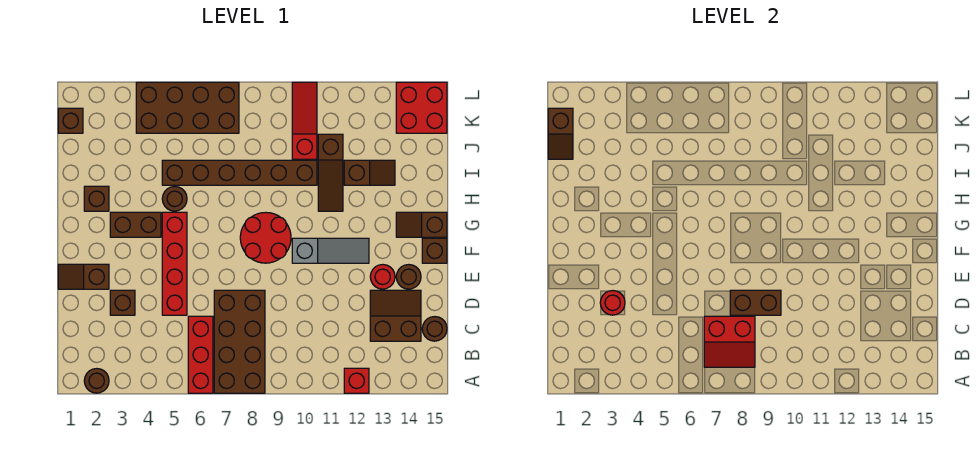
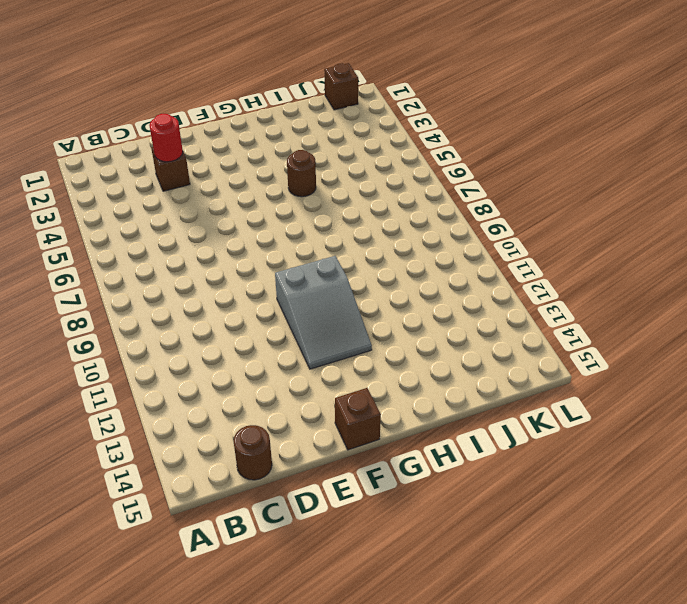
grey 2x3 slope [275,256,372,369] -> grey 1x3 slope [292,238,369,263]
none -> brown 1x1 round brick [84,369,109,393]
none -> red 1x3 brick [188,316,213,393]
none -> brown 2x4 brick [214,290,265,393]

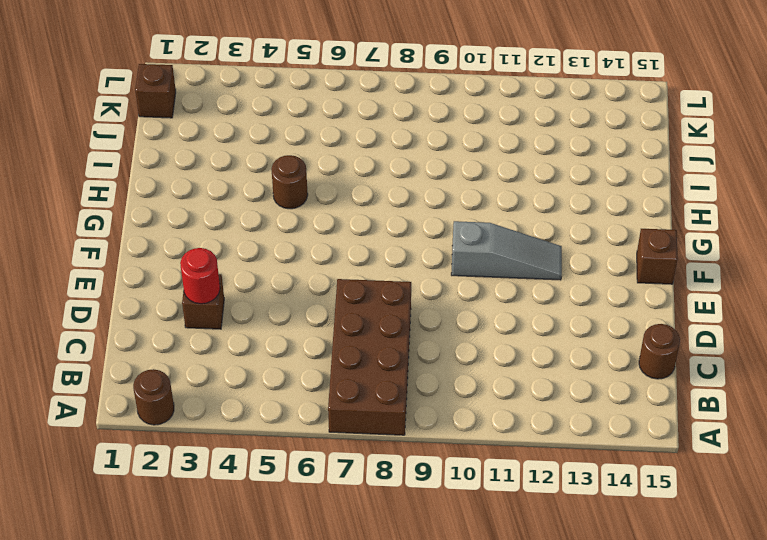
none -> red 1x3 brick [188,316,213,393]
none -> red 1x1 brick [344,368,369,393]
none -> brown 2x2 slope [370,290,421,341]

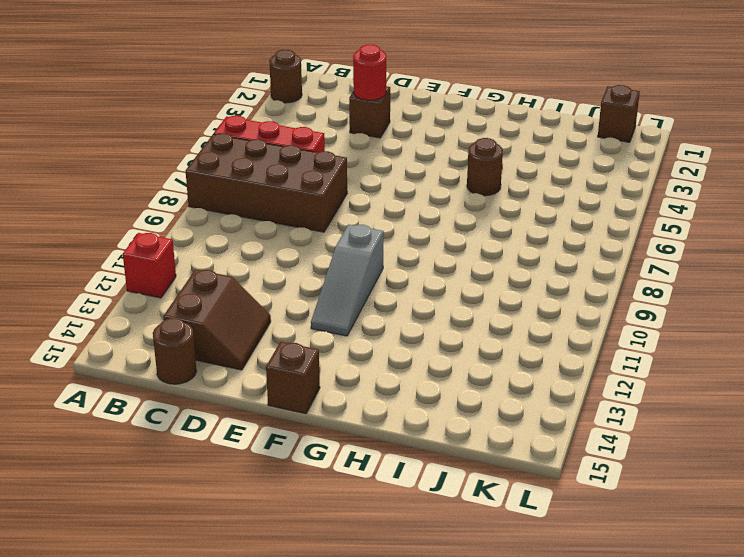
none -> red 1x4 brick [162,212,187,315]
none -> brown 1x2 slope [58,264,109,289]
none -> red 1x1 round brick [370,265,395,289]

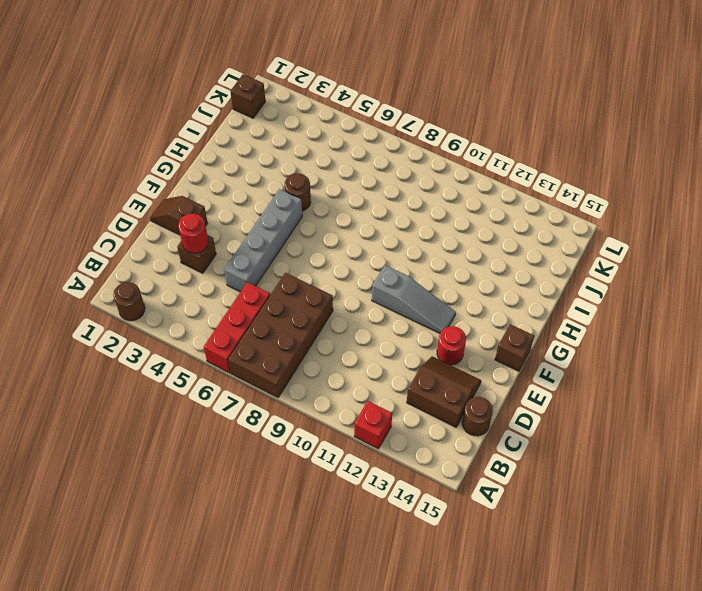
grey 1x4 brick [224,189,302,292] -> red 1x4 brick [162,212,187,315]
none -> brown 1x1 round brick [396,265,421,289]
none -> red 2x2 round brick [240,212,291,263]
none -> brown 1x2 brick [110,212,161,237]

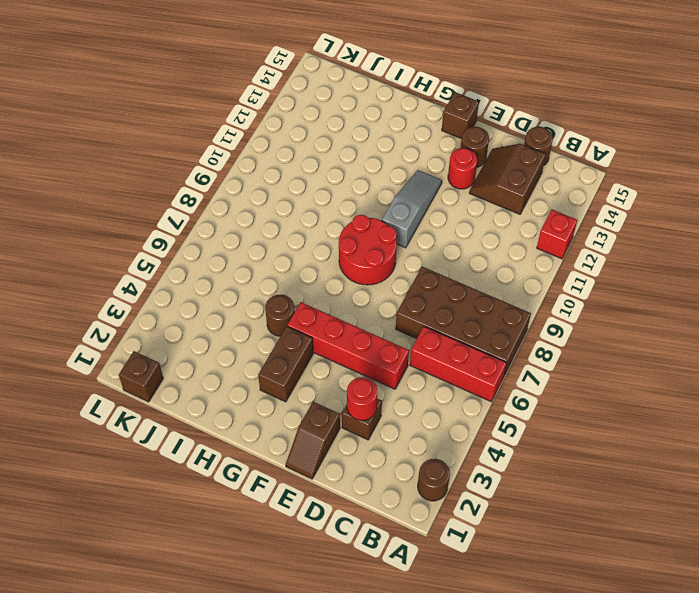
none -> brown 1x2 slope [396,212,447,237]
none -> brown 1x1 brick [84,186,109,211]
none -> brown 1x3 slope [318,134,343,211]

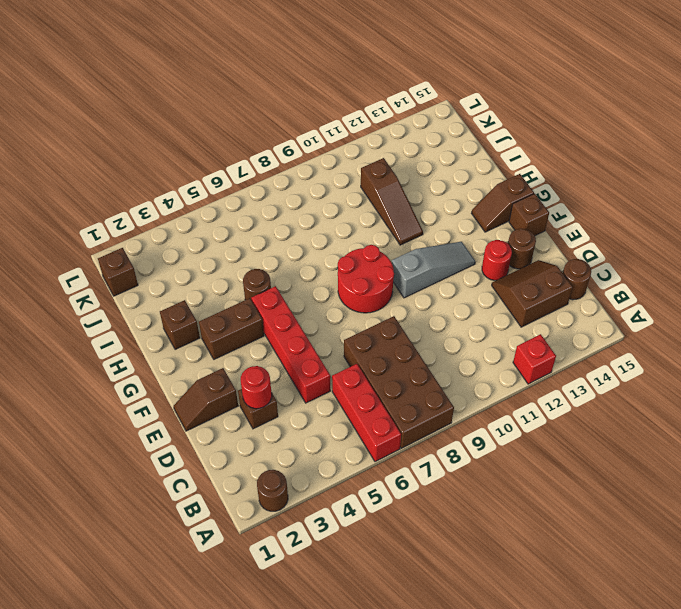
none -> brown 1x6 brick [162,160,317,185]
none -> brown 1x2 slope [344,160,395,185]
none -> red 1x3 slope [292,82,317,159]

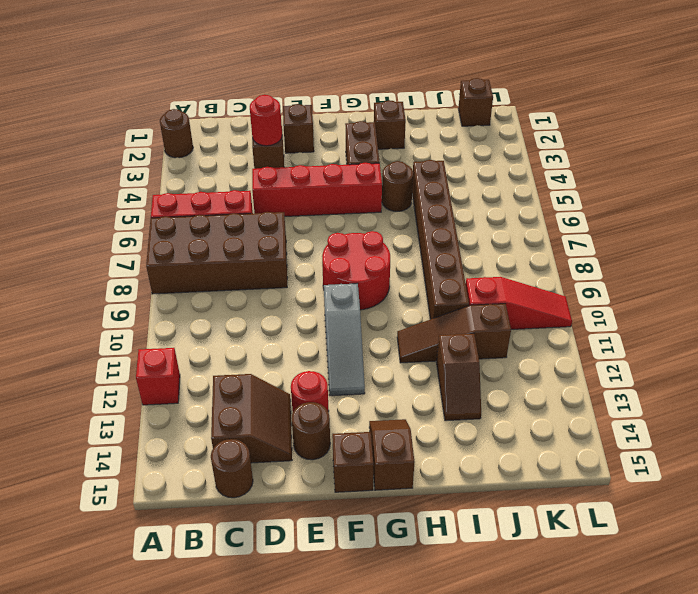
none -> brown 2x4 brick [136,82,239,133]
none -> red 2x2 brick [396,82,447,133]
none -> red 2x2 slope [704,316,755,367]

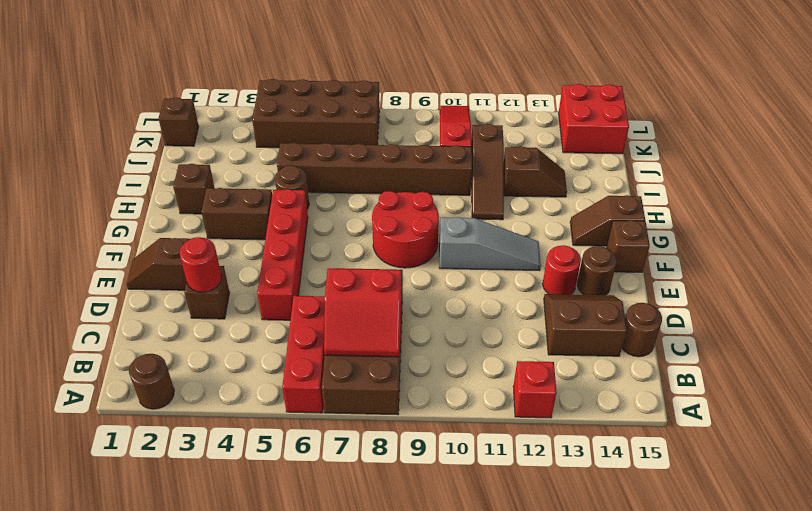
none -> brown 1x2 brick [730,290,781,315]
none -> brown 1x2 slope [548,108,573,159]

